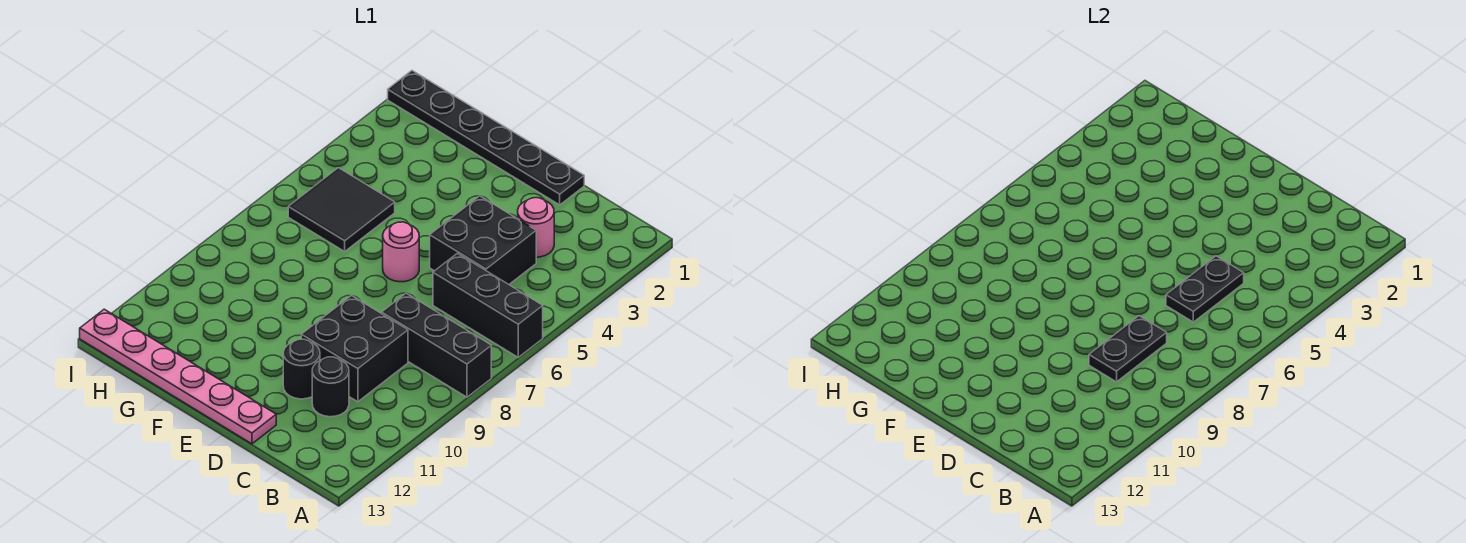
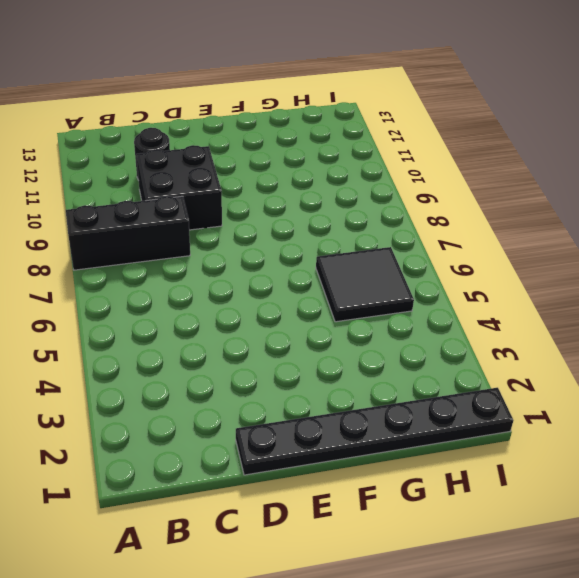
none -> black 1x3 brick [433,253,543,357]
none -> pink 1x1 round brick [518,198,554,257]
none -> black 2x2 brick [430,196,536,284]

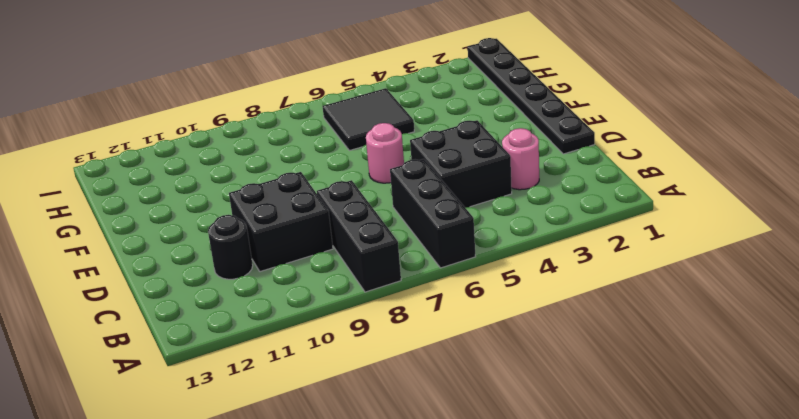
none -> black 1x1 round brick [283,339,320,399]
none -> pink 1x6 plate [80,309,276,444]
none -> black 1x2 plate [1166,256,1244,322]

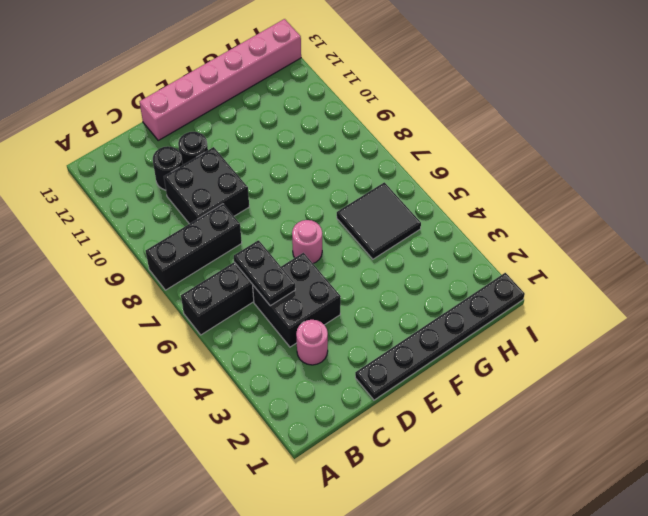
pink 1x6 brick [140,19,301,140] -> pink 1x6 plate [80,309,276,444]
none -> black 1x2 plate [1089,316,1167,382]

